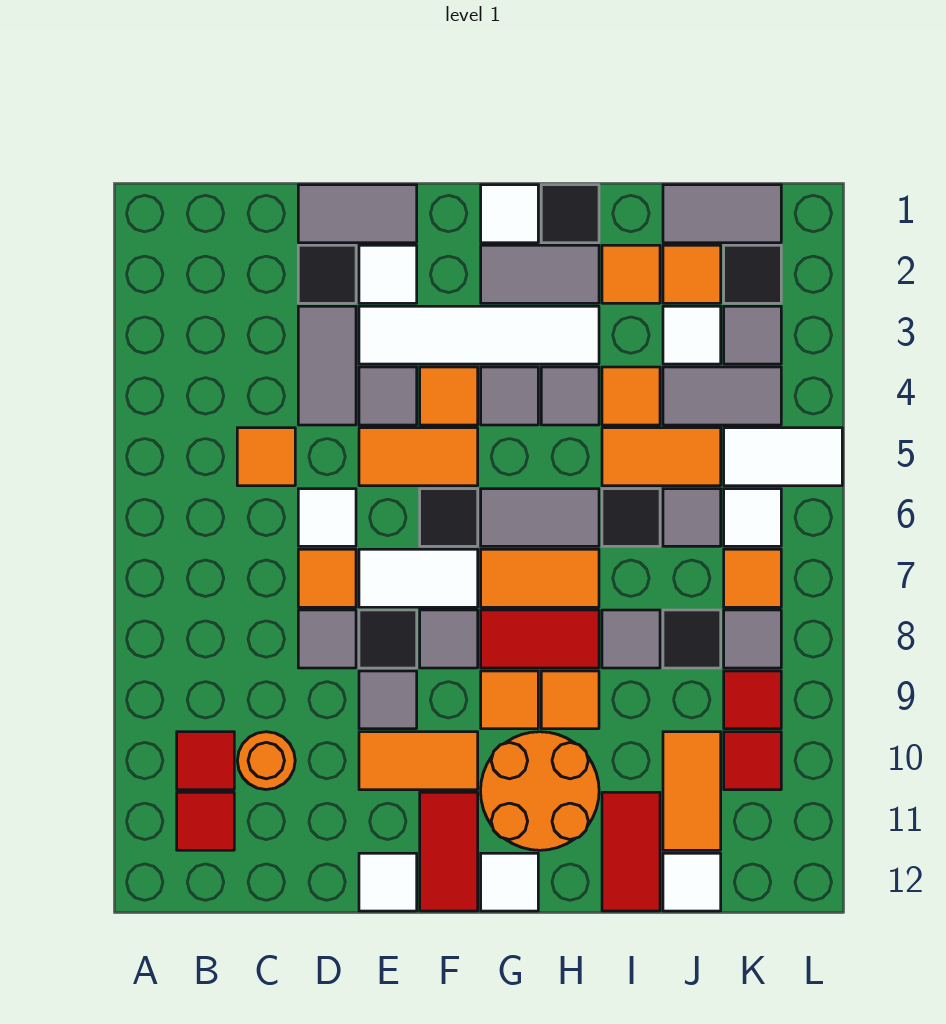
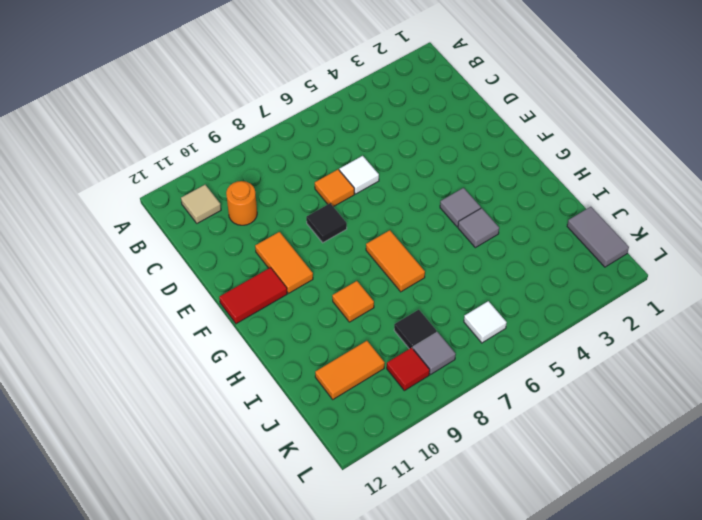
tan 1x1 tile [181,185,221,223] -> red 1x1 tile [177,792,234,850]
none -> red 1x1 tile [177,732,234,790]
none -> orange 1x1 tile [237,428,295,486]
none -> grey 1x2 tile [298,185,417,243]
none -> black 1x1 tile [298,245,356,303]

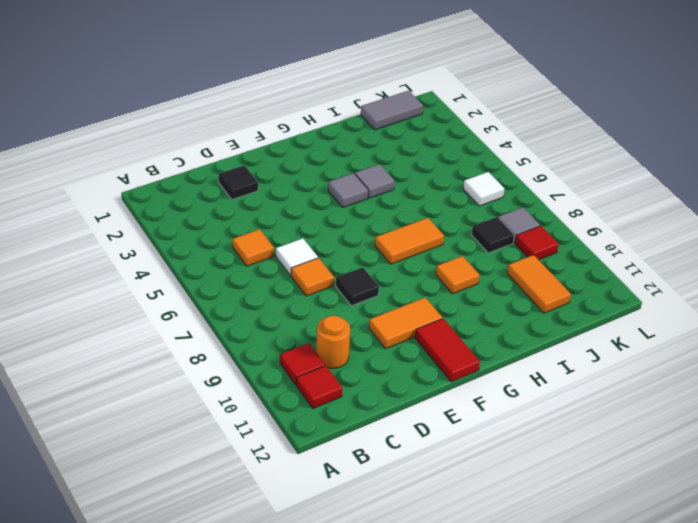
none -> grey 1x2 tile [298,185,417,243]
none -> grey 1x2 tile [298,306,356,425]
none -> grey 1x1 tile [298,610,356,668]
none -> white 1x1 tile [359,245,417,303]

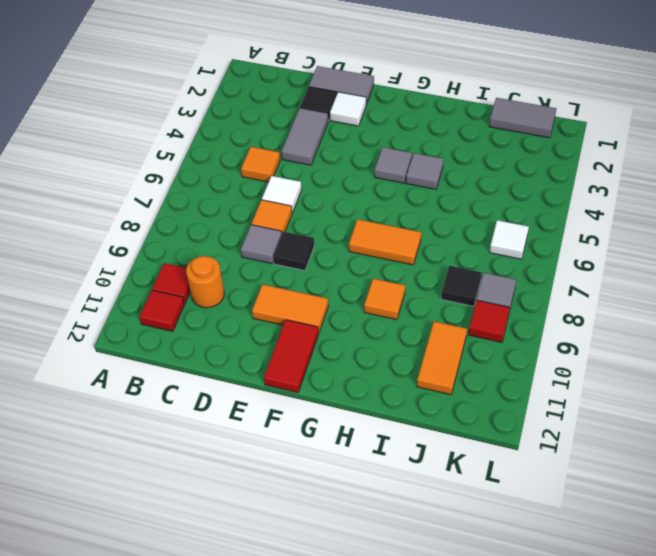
none -> white 1x4 tile [359,306,599,364]
none -> grey 1x1 tile [359,367,417,425]
none -> orange 1x2 tile [359,428,478,486]
none -> white 1x2 tile [359,549,478,607]

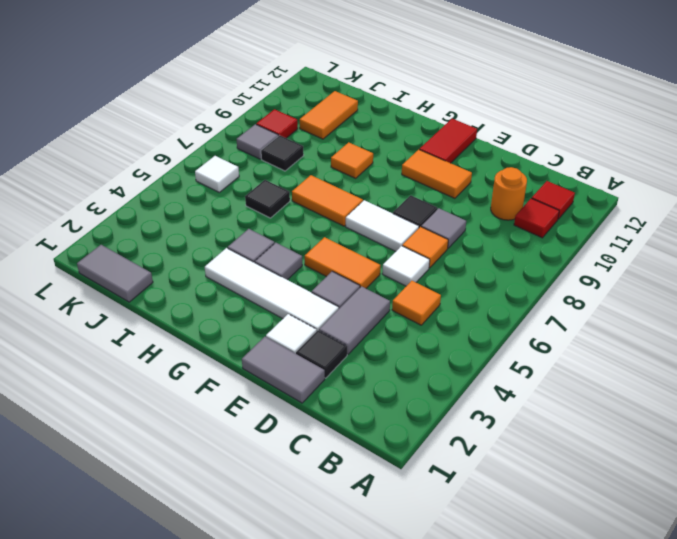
none -> grey 1x1 tile [359,671,417,729]
none -> white 1x1 tile [359,853,417,911]
none -> orange 1x1 tile [420,367,478,425]
none -> black 1x1 tile [420,489,478,546]

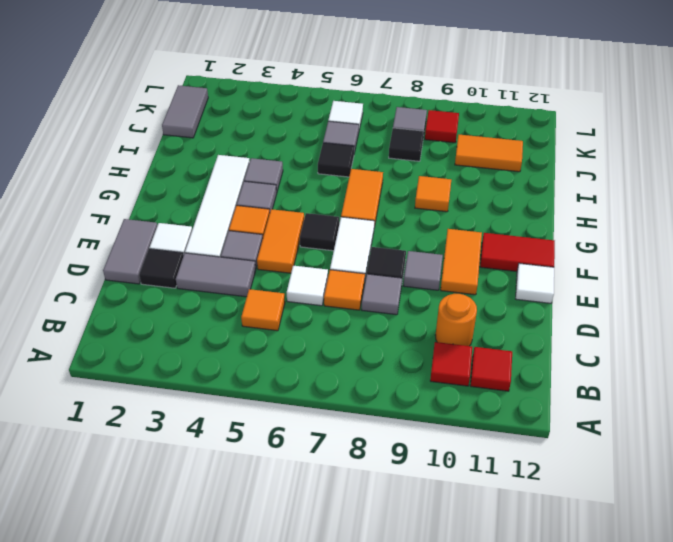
none -> grey 1x1 tile [420,610,478,668]
none -> white 1x1 tile [481,185,538,243]
none -> grey 1x2 tile [481,245,599,303]
none -> grey 1x2 tile [481,489,599,546]

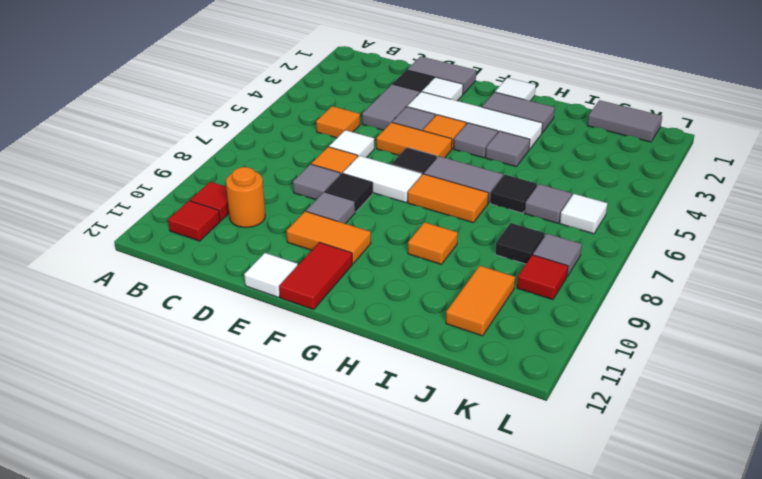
none -> grey 1x1 tile [420,610,478,668]
none -> red 1x2 tile [481,610,599,668]
none -> orange 1x1 tile [481,671,538,729]
none -> orange 2x2 round brick [481,732,599,850]

